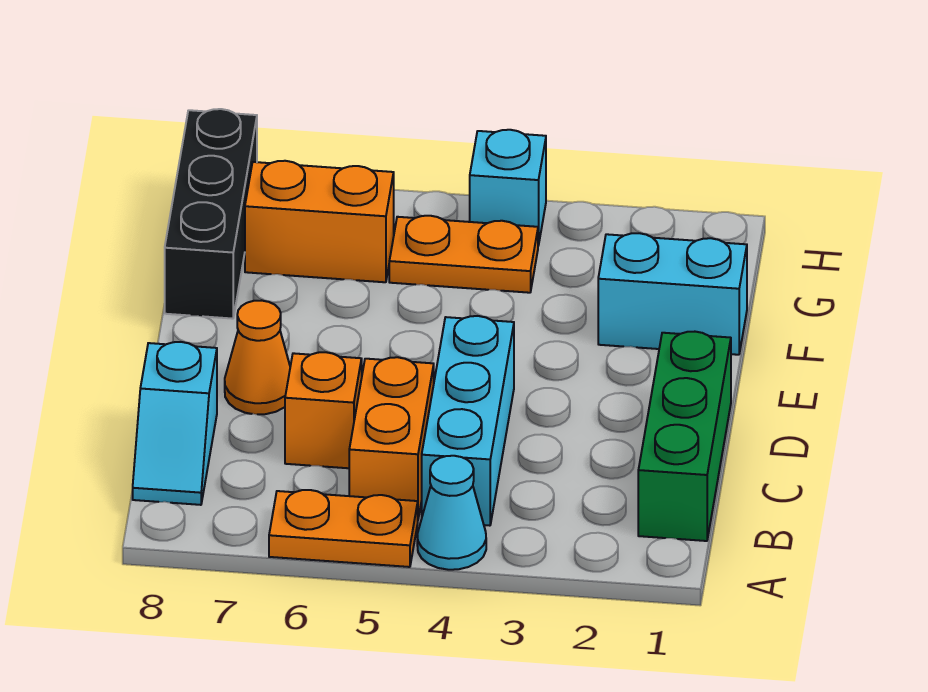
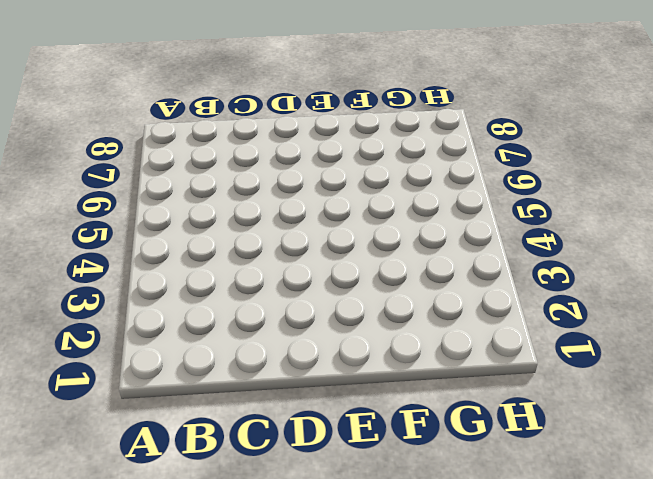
none -> cyan 1x1 cone [417,456,486,570]
none -> orange 1x2 plate [269,490,418,567]
none -> green 1x3 brick [638,332,731,541]

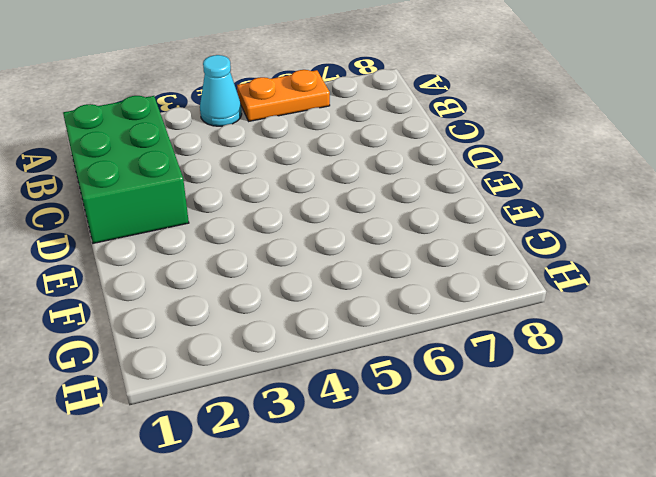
green 2x3 brick [63,96,189,243] -> green 1x3 brick [638,332,731,541]
none -> cyan 1x3 brick [422,316,514,526]
none -> orange 1x2 brick [349,357,434,518]
none -> cyan 1x2 slope [133,342,217,505]

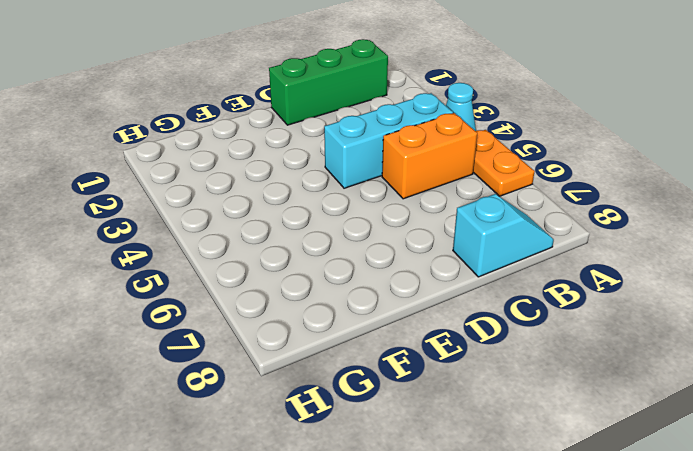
none -> orange 1x1 brick [285,352,362,468]
none -> orange 1x1 cone [225,301,290,414]
none -> cyan 1x2 brick [598,233,747,355]

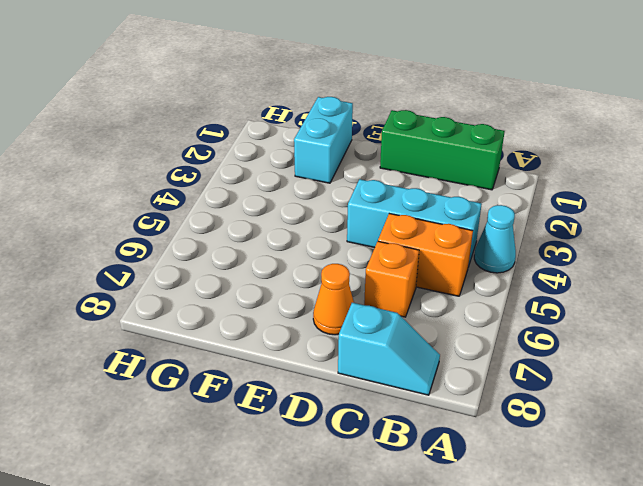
none -> orange 1x2 plate [269,490,418,567]
none -> black 1x3 brick [165,109,257,319]
none -> orange 1x2 plate [389,216,538,293]

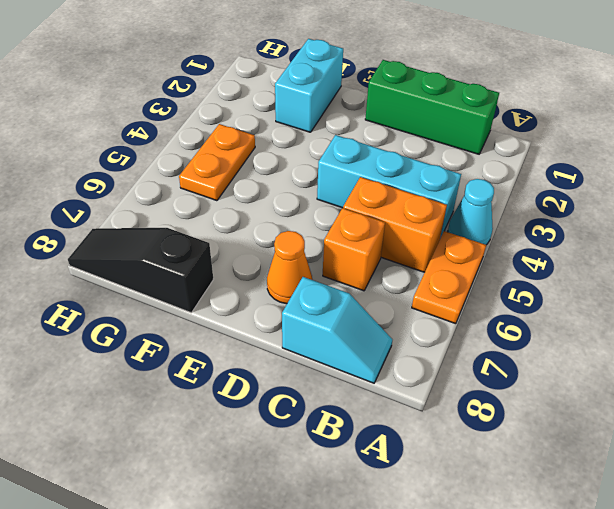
black 1x3 slope [68,228,214,313] -> black 1x3 brick [165,109,257,319]
none -> orange 1x2 brick [245,161,394,282]
none -> cyan 1x1 brick [470,130,546,246]

